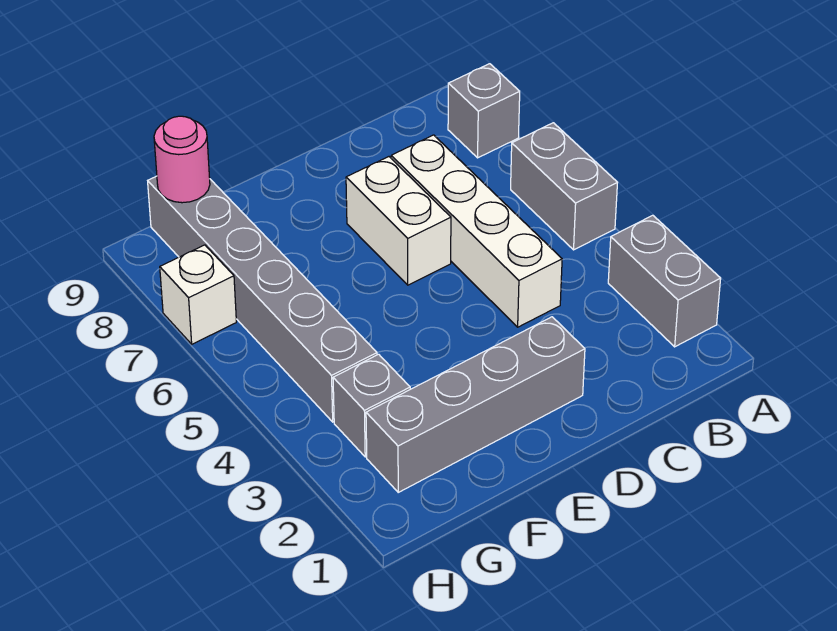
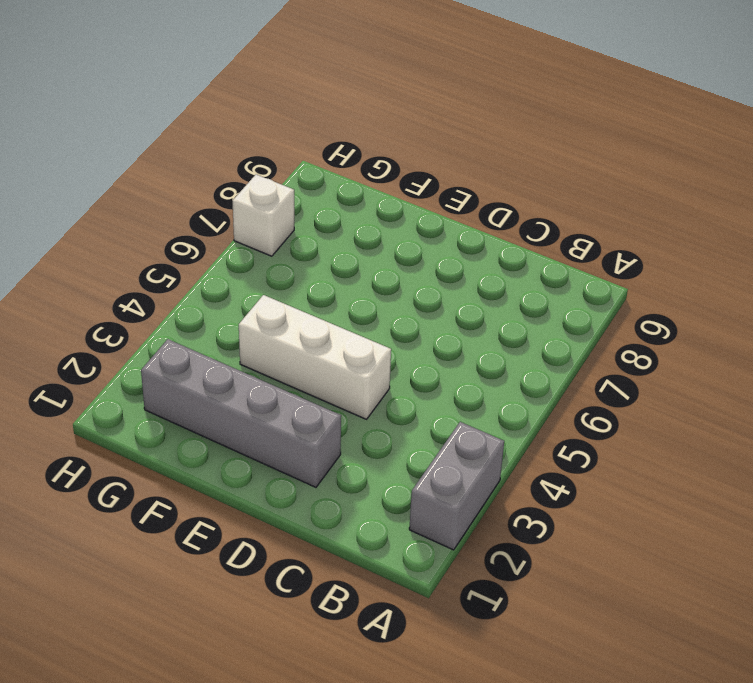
white 1x3 brick [239,295,391,419] -> none
none -> grey 1x2 brick [511,123,617,250]
none -> grey 1x1 brick [448,64,520,158]

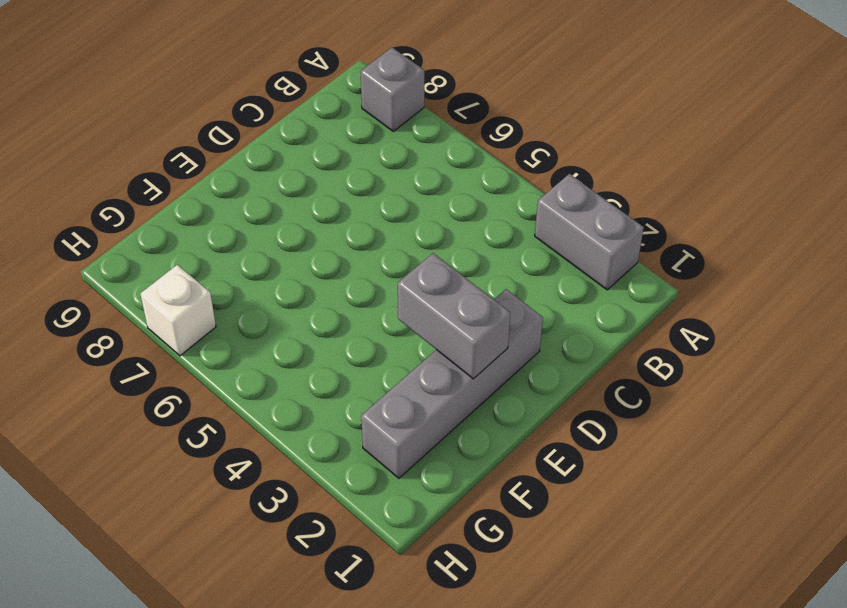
grey 1x2 brick [398,253,510,379] -> grey 1x2 brick moved to [511,123,617,250]
none -> white 1x4 brick [391,135,562,327]
none -> white 1x2 brick [346,157,451,285]

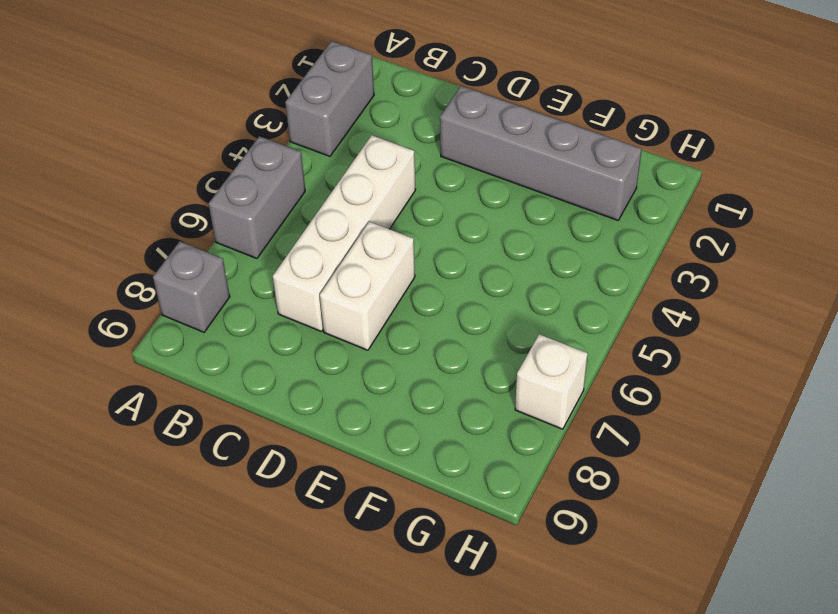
none -> grey 1x1 brick [333,354,410,457]
none -> grey 1x6 brick [148,176,377,422]

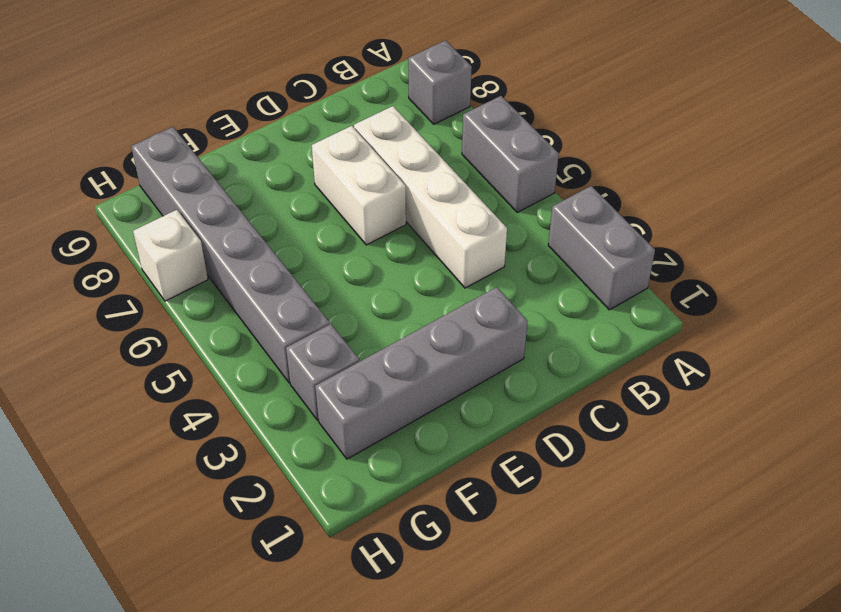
none -> pink 1x1 round brick [154,116,210,203]

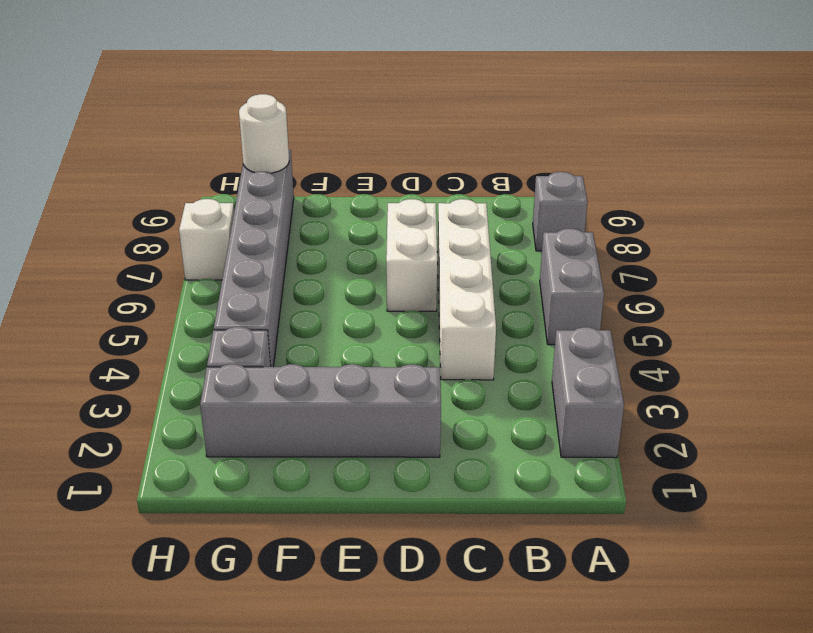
white 1x1 round brick [239,94,289,173] -> pink 1x1 round brick [154,116,210,203]

